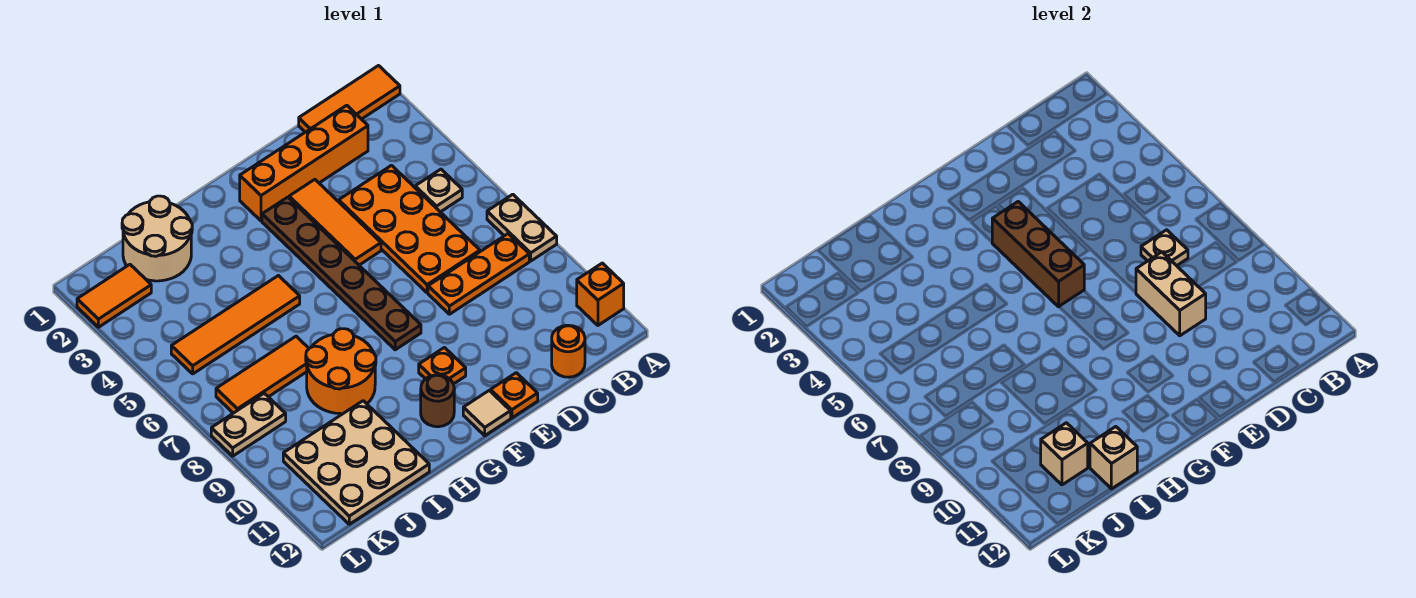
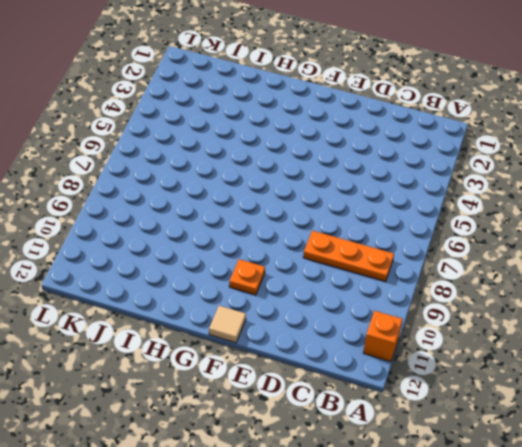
none -> orange 1x3 tile [299,66,400,132]
none -> tan 1x2 plate [487,194,557,261]
none -> tan 1x1 plate [415,169,462,212]

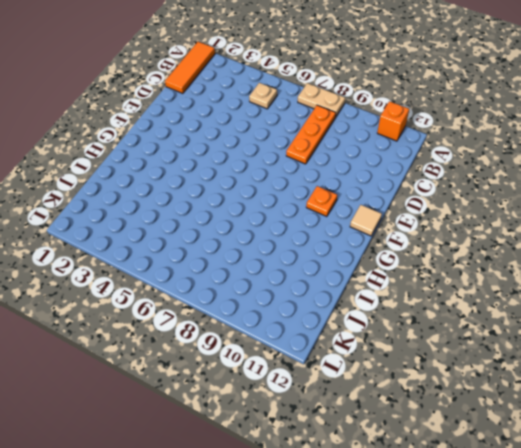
none -> orange 1x4 brick [240,105,368,221]
none -> orange 2x4 plate [339,165,480,293]
none -> orange 1x1 round brick [552,325,585,377]

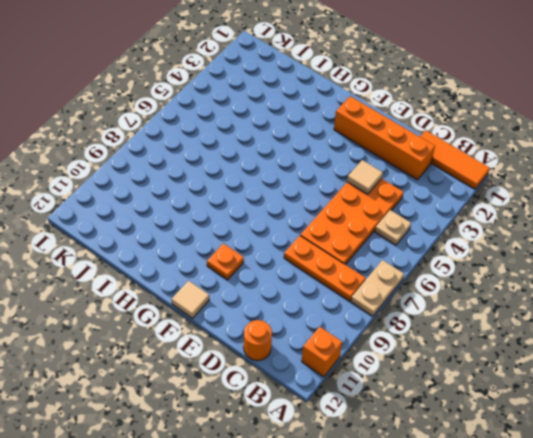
tan 1x1 tile [347,160,383,194] -> none
none -> orange 1x3 tile [289,180,381,265]
none -> orange 1x1 plate [491,373,538,418]
none -> brown 1x6 plate [262,197,421,350]

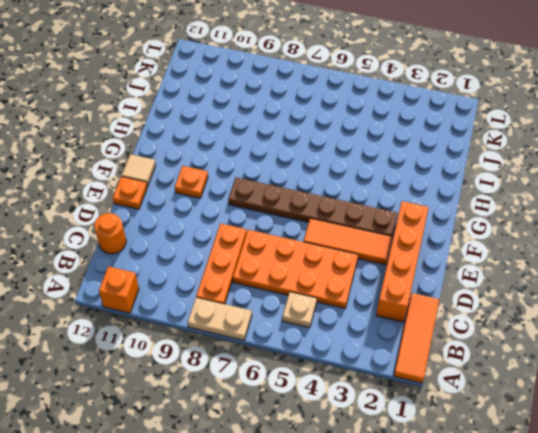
none -> brown 1x1 round brick [421,375,454,427]
none -> orange 1x4 tile [171,276,300,374]
none -> orange 2x2 round brick [306,329,376,414]

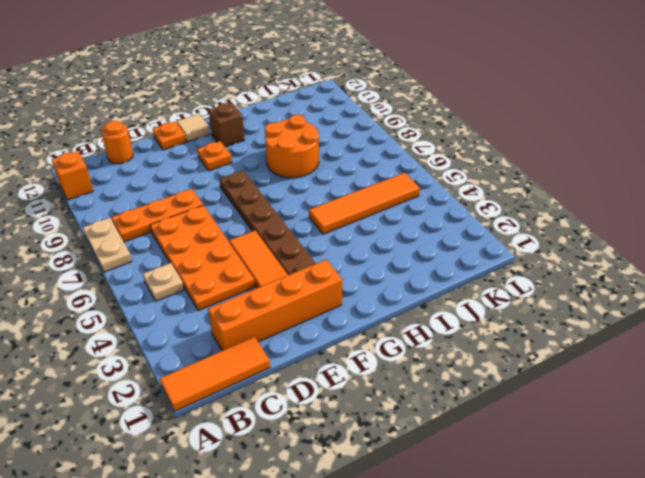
brown 1x1 brick [209,102,244,147] -> brown 1x1 round brick [421,375,454,427]
none -> tan 2x2 round brick [122,196,192,281]
none -> orange 1x3 tile [216,336,309,413]
none -> tan 3x3 plate [283,401,429,524]

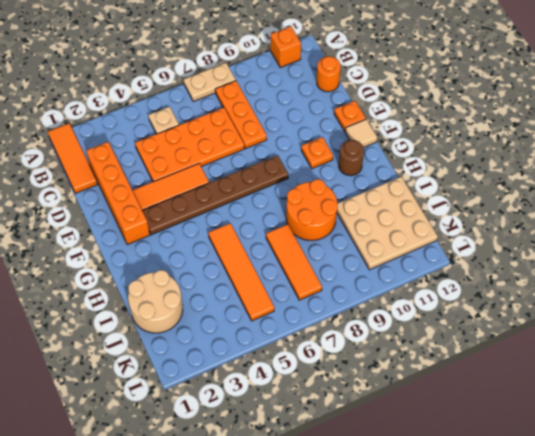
none -> orange 1x2 tile [77,265,151,327]
none -> tan 1x2 plate [211,393,286,456]
none -> tan 1x1 plate [1141,230,1188,266]

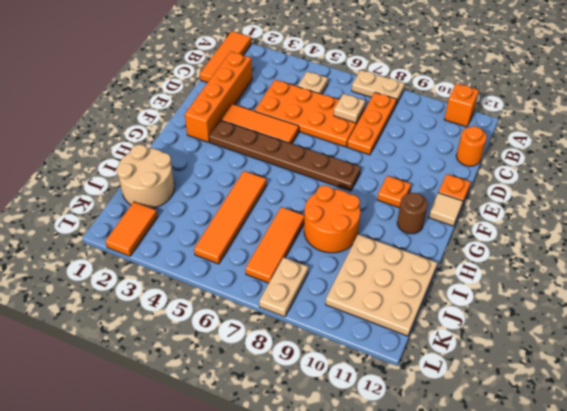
none -> tan 1x2 brick [1136,252,1206,336]
none -> brown 1x3 brick [992,202,1084,307]
none -> tan 1x1 brick [1090,427,1137,489]

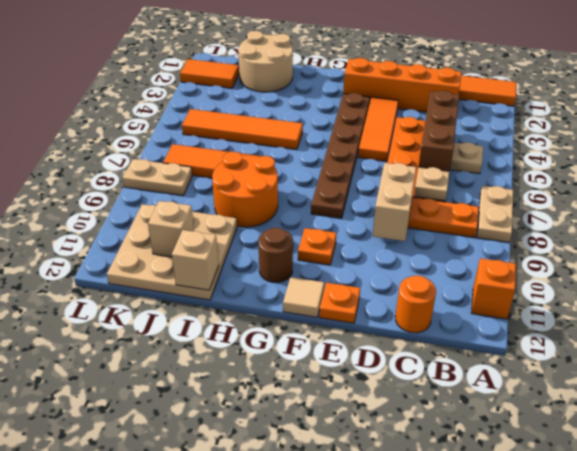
brown 1x3 brick [419,91,459,171] -> brown 1x3 brick moved to [992,202,1084,307]

